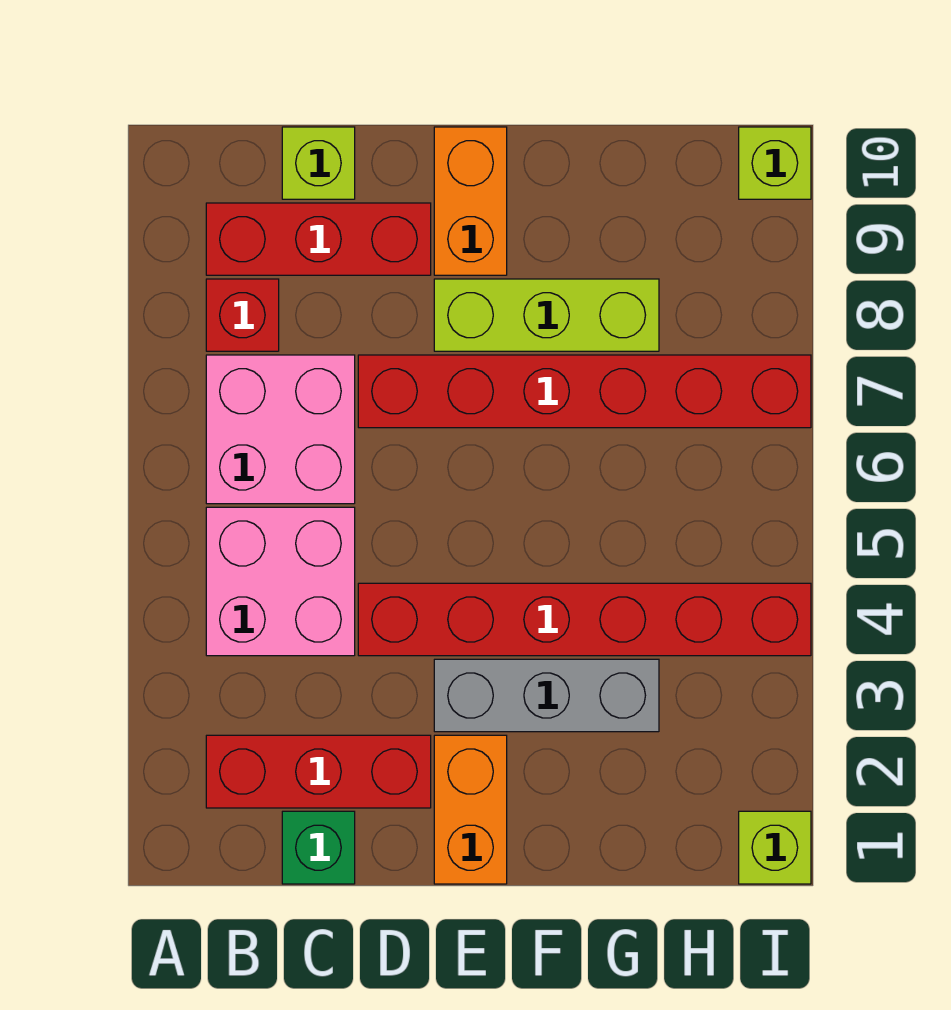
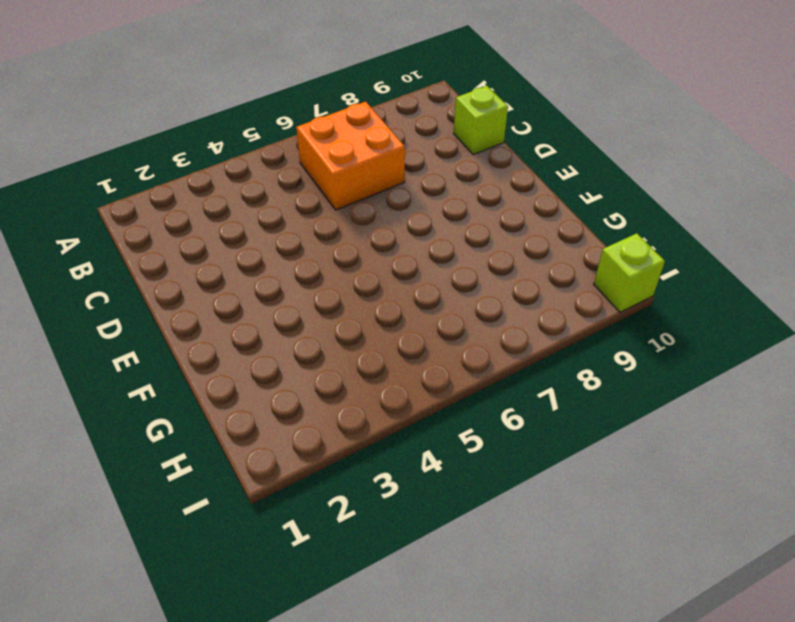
orange 2x2 brick [296,102,405,210] -> pink 2x2 brick [206,355,355,504]
none -> red 1x3 brick [206,735,431,808]
none -> pink 2x2 brick [206,507,355,656]
none -> red 1x1 brick [206,279,279,351]

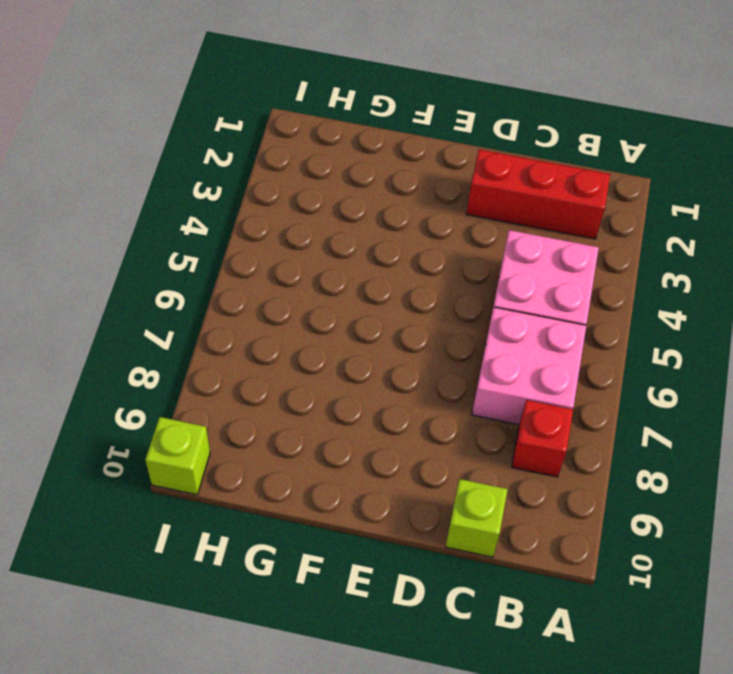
none -> red 1x3 brick [206,203,431,275]
none -> green 1x1 brick [282,811,355,884]
none -> red 1x6 brick [358,583,811,656]

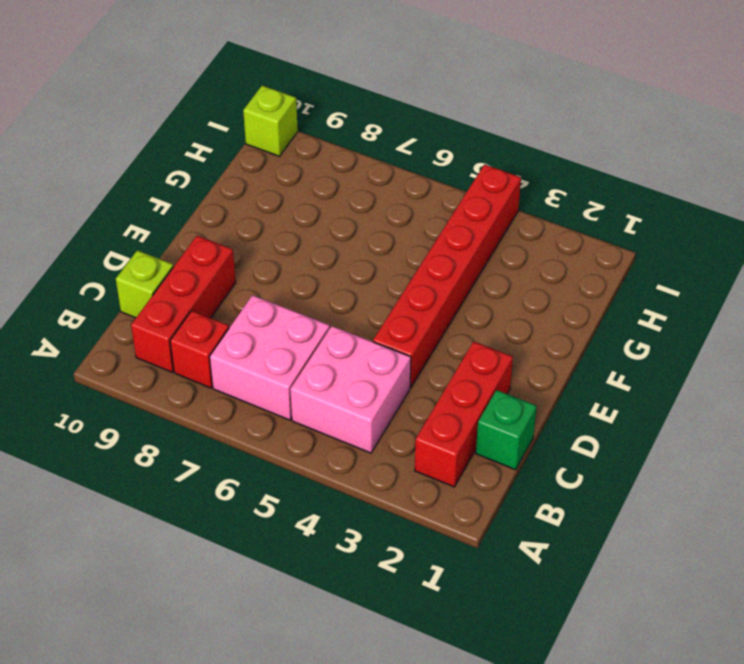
none -> red 1x6 brick [358,355,811,428]
none -> orange 1x2 brick [434,735,507,884]
none -> grey 1x3 brick [434,659,659,732]

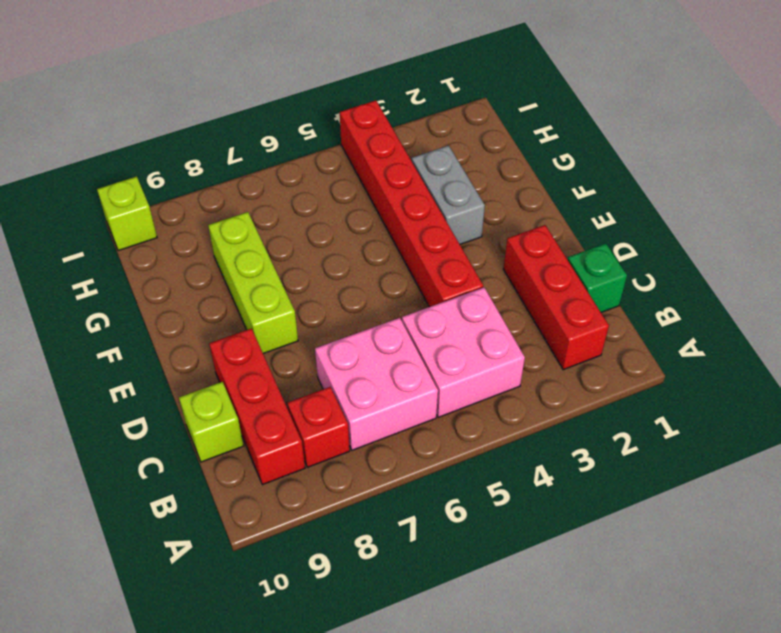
grey 1x2 brick [412,145,485,244] -> grey 1x3 brick [434,659,659,732]
none -> red 1x6 brick [358,355,811,428]
none -> orange 1x2 brick [434,735,507,884]
none -> orange 1x2 brick [434,127,507,275]

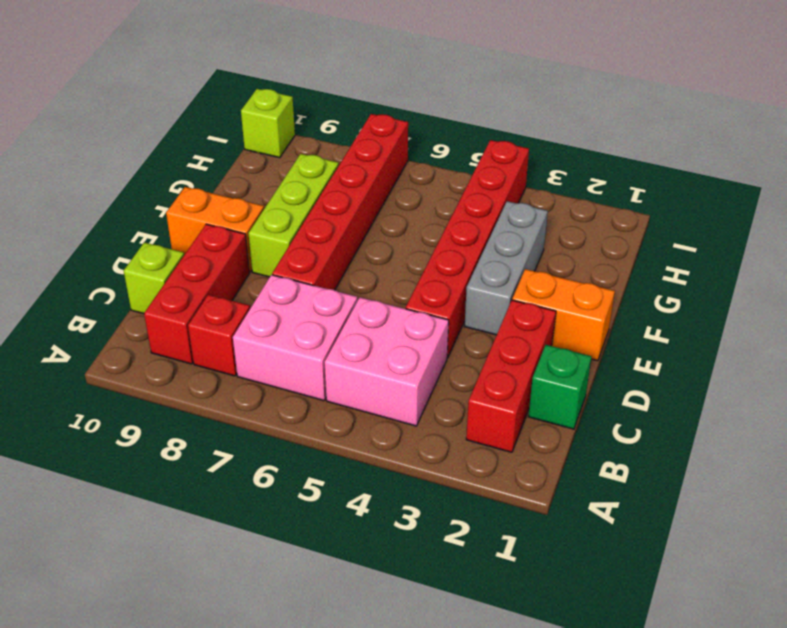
none -> lime 1x1 brick [739,811,811,884]

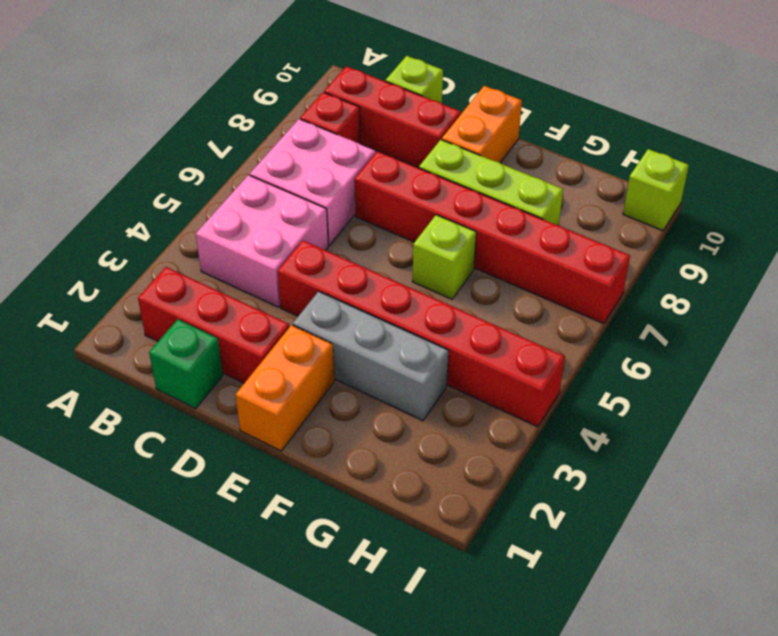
lime 1x1 brick [413,215,476,299] -> lime 1x1 brick moved to [739,811,811,884]

